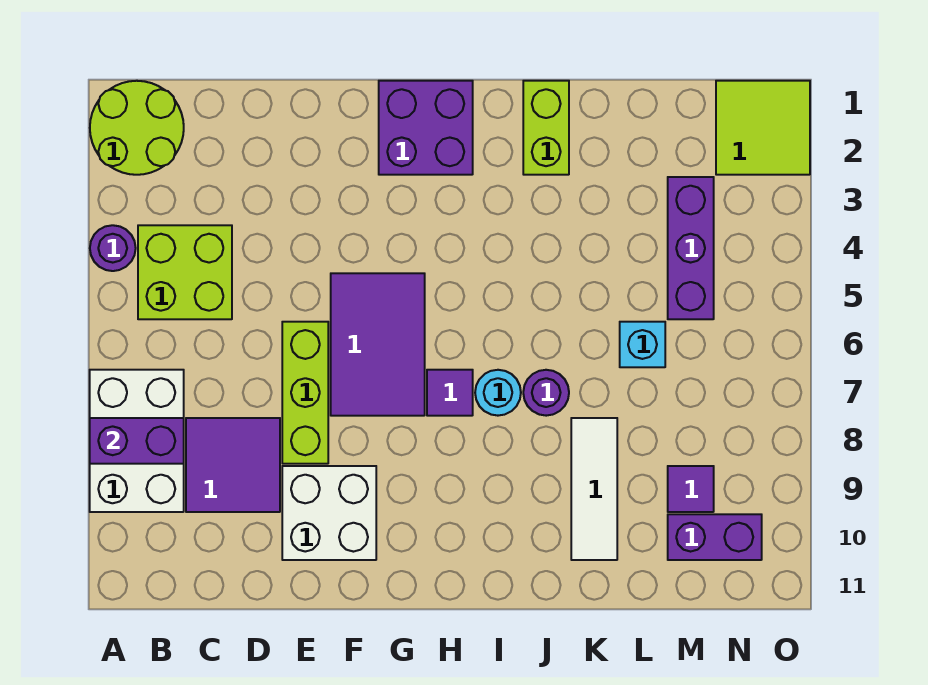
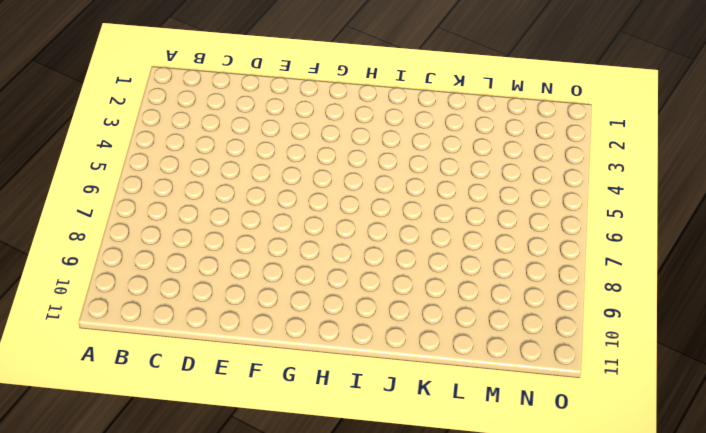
none -> lime 2x2 round brick [90,81,184,175]
none -> purple 1x1 round brick [90,225,136,271]
none -> white 2x3 brick [90,370,184,512]

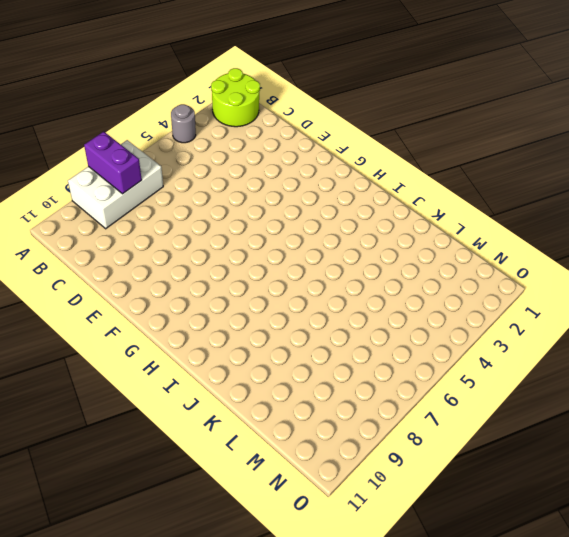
grey 1x1 round brick [171,104,196,143] -> purple 1x1 round brick [90,225,136,271]
none -> lime 2x2 brick [138,225,232,319]
none -> purple 2x2 tile [186,418,280,512]
none -> lime 1x3 brick [282,322,328,464]

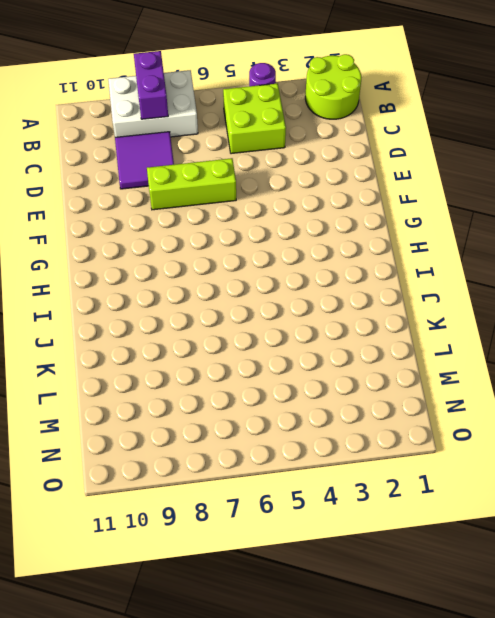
none -> white 2x2 brick [282,466,376,560]
none -> purple 2x3 tile [331,273,425,416]
none -> purple 2x2 brick [379,81,473,175]

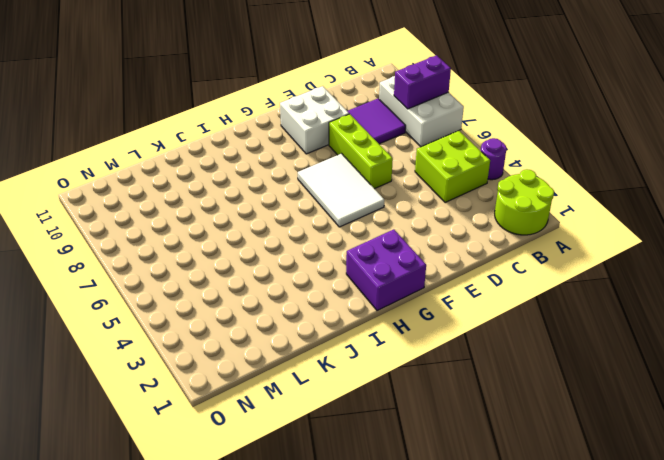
white 2x3 tile [298,154,384,227] -> purple 2x3 tile [331,273,425,416]
none -> purple 1x1 tile [427,370,473,416]
none -> cyan 1x1 round brick [475,370,521,416]
none -> lime 1x2 brick [523,81,569,175]

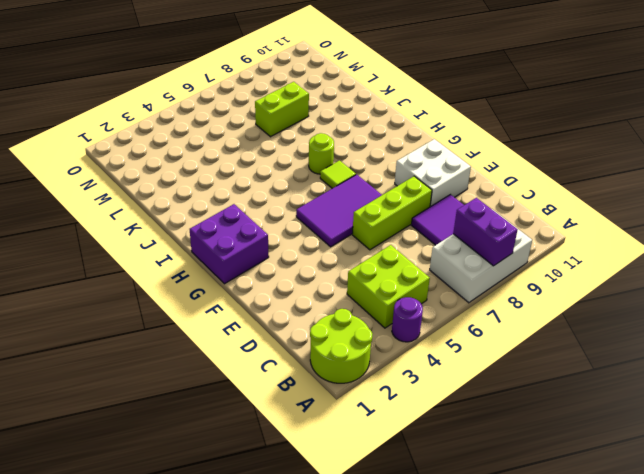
lime 1x1 tile [320,161,356,188] -> purple 1x1 tile [427,370,473,416]
lime 1x1 round brick [309,133,334,174] -> cyan 1x1 round brick [475,370,521,416]
lime 1x2 brick [255,82,309,137] -> lime 1x2 brick moved to [523,81,569,175]
none -> purple 1x1 round brick [523,370,569,416]
none -> white 1x3 tile [571,418,617,560]
none -> cyan 1x1 brick [620,322,665,367]

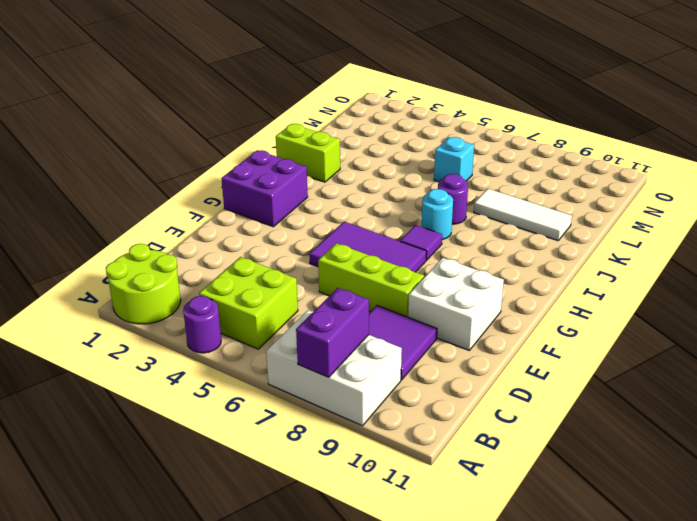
none -> purple 1x3 brick [668,177,714,319]
none -> purple 1x1 tile [668,466,714,512]
none -> purple 1x2 brick [668,514,762,560]

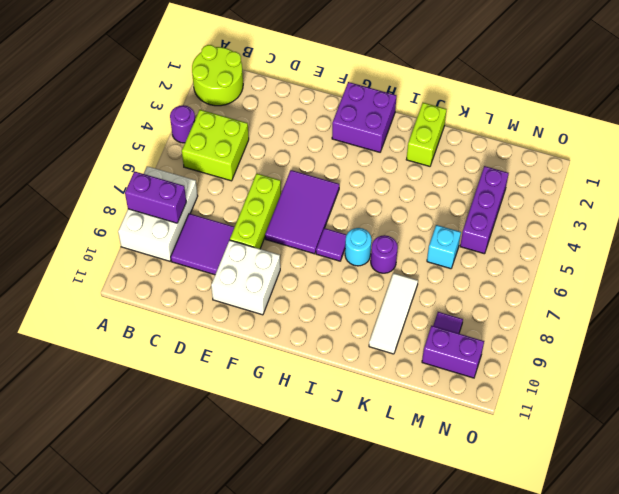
none -> lime 2x2 tile [716,81,810,175]

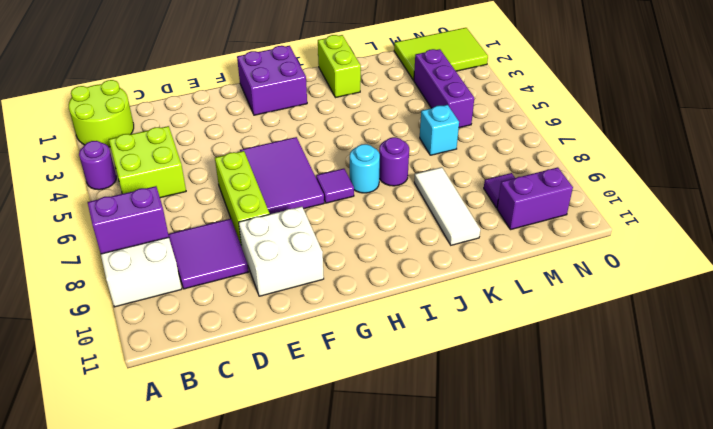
lime 2x3 tile [394,28,488,80] -> lime 2x2 tile [716,81,810,175]

